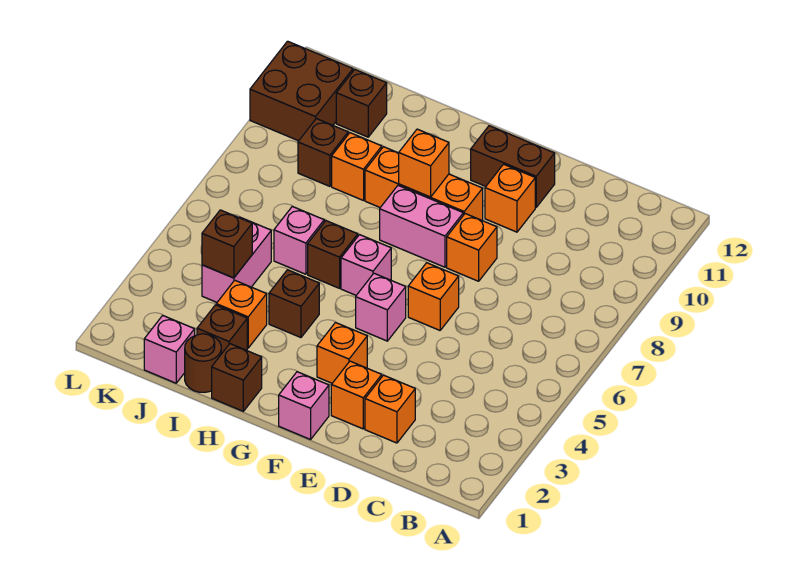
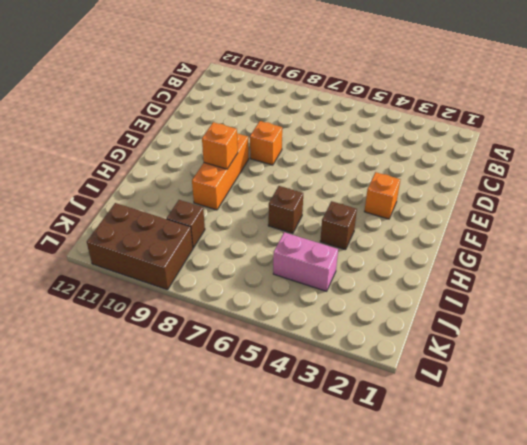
brown 2x3 brick [87,203,193,290] -> brown 2x2 brick [250,41,353,141]
none -> orange 1x1 brick [365,375,415,443]
none -> orange 1x1 brick [331,361,382,429]
none -> orange 1x1 brick [408,263,459,330]

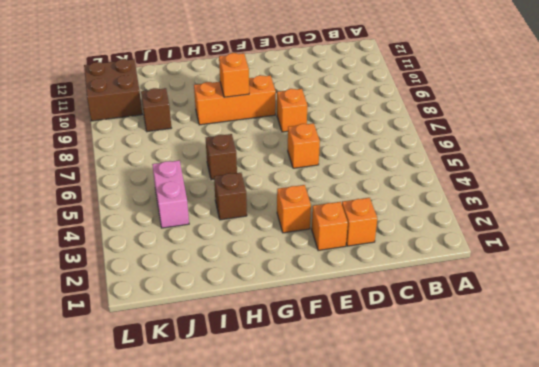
none -> orange 1x1 brick [485,164,535,232]
none -> brown 1x2 brick [471,126,555,207]
none -> pink 1x1 brick [279,372,329,439]

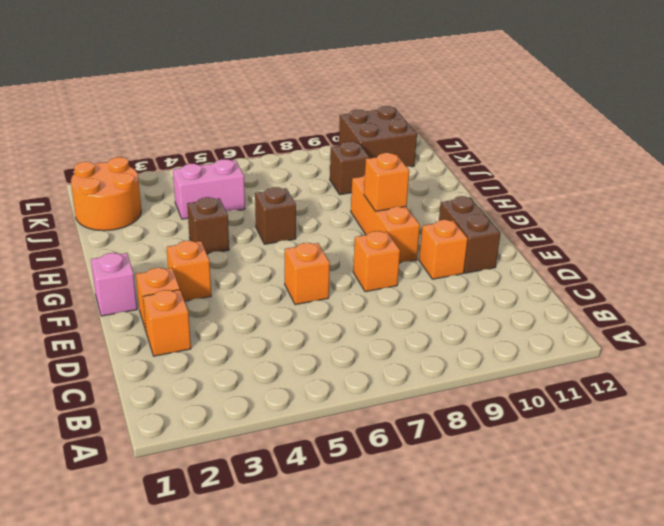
orange 2x2 round brick [71,157,141,231] -> pink 1x1 brick [144,315,195,383]
none -> pink 1x1 brick [356,273,406,341]
none -> pink 1x2 brick [380,186,463,267]
none -> pink 1x1 brick [341,235,391,295]

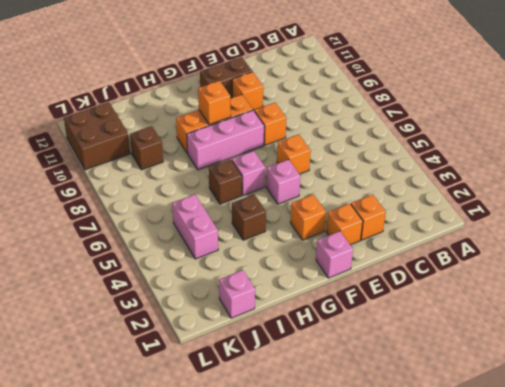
pink 1x3 brick [187,110,264,170] -> pink 1x2 brick [380,186,463,267]
none -> brown 1x1 brick [212,344,262,411]
none -> brown 1x1 round brick [185,334,221,392]
none -> brown 1x1 brick [197,305,247,354]

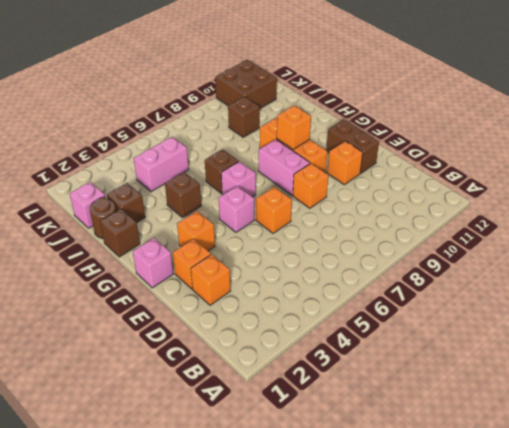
none -> orange 1x1 brick [216,280,267,348]
none -> pink 1x1 brick [274,206,324,274]
none -> orange 1x1 brick [332,133,382,201]

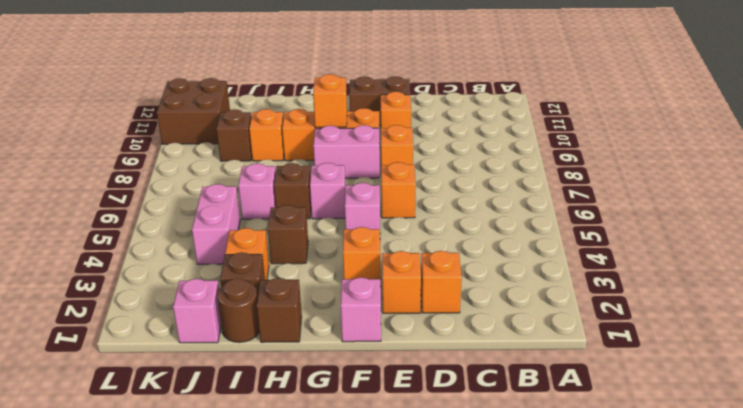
none -> brown 1x1 brick [336,70,387,137]
none -> brown 1x1 brick [202,210,252,278]

